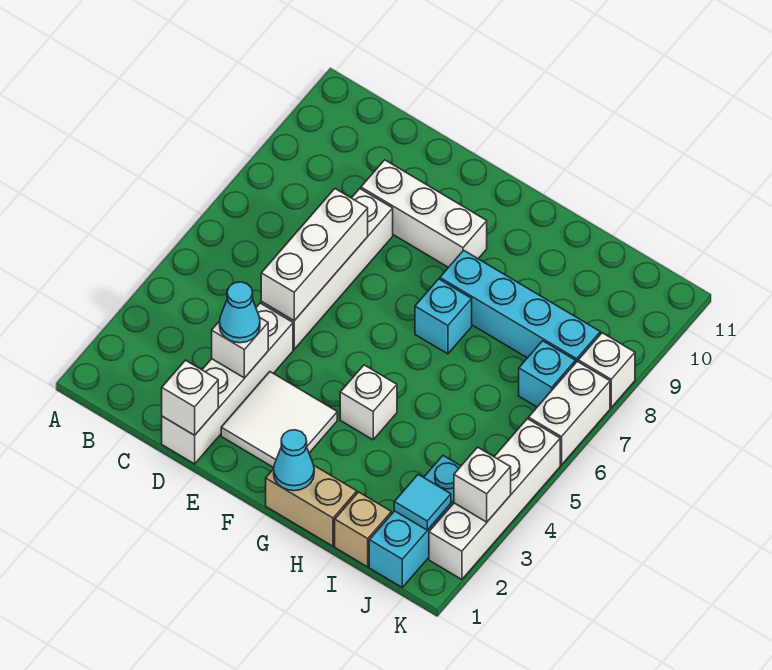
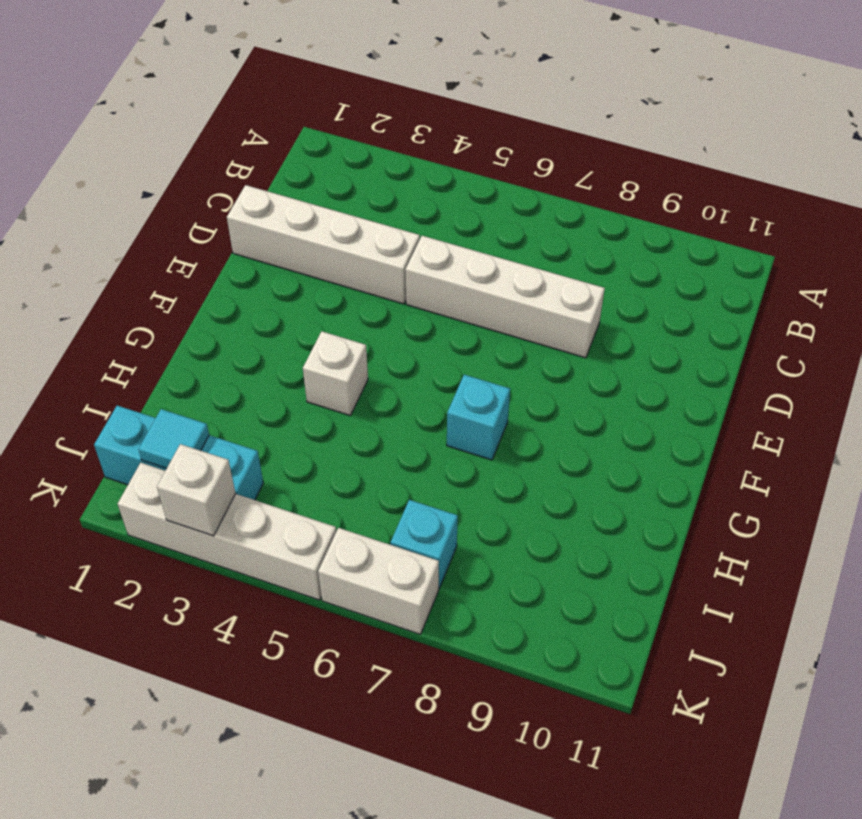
none -> white 1x3 brick [361,160,487,267]
none -> white 2x2 tile [221,372,337,468]
none -> tan 1x2 brick [266,466,357,546]

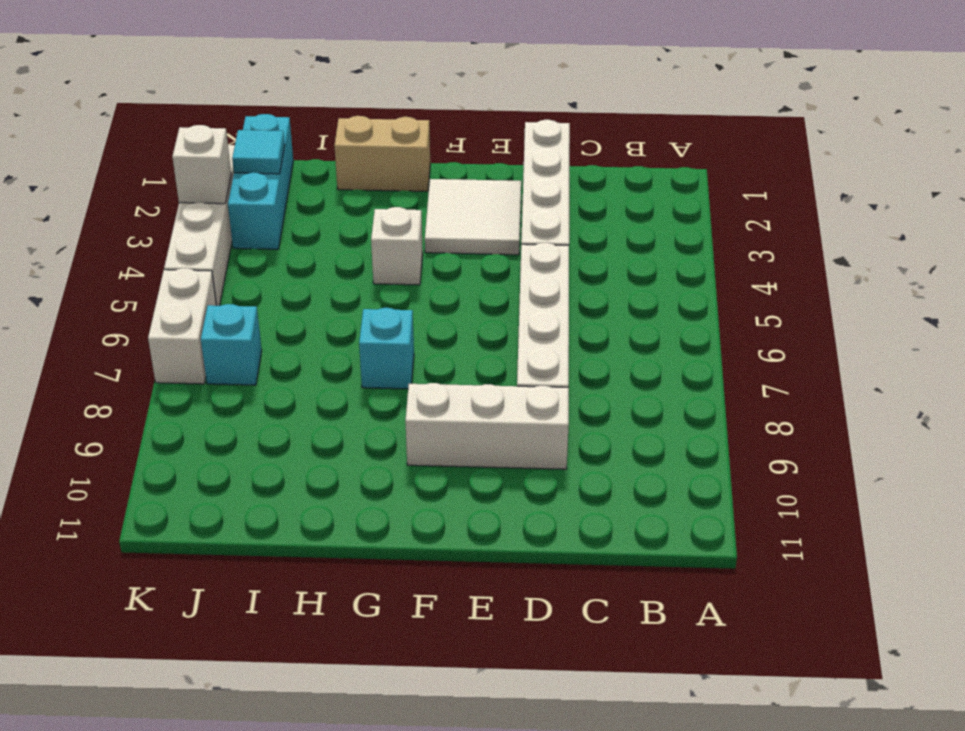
none -> cyan 1x4 brick [440,250,600,363]
none -> tan 1x1 brick [335,492,391,567]
none -> white 1x1 brick [578,333,635,407]

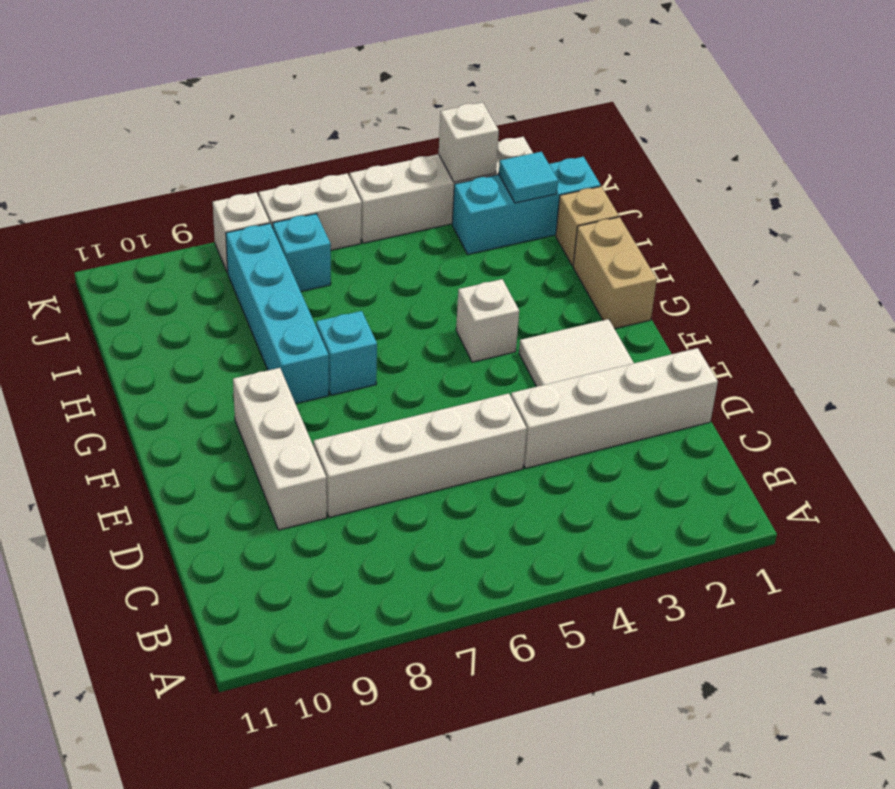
none -> white 1x1 brick [162,360,218,435]
none -> white 1x1 brick [212,318,268,378]
none -> white 1x3 brick [261,189,368,321]

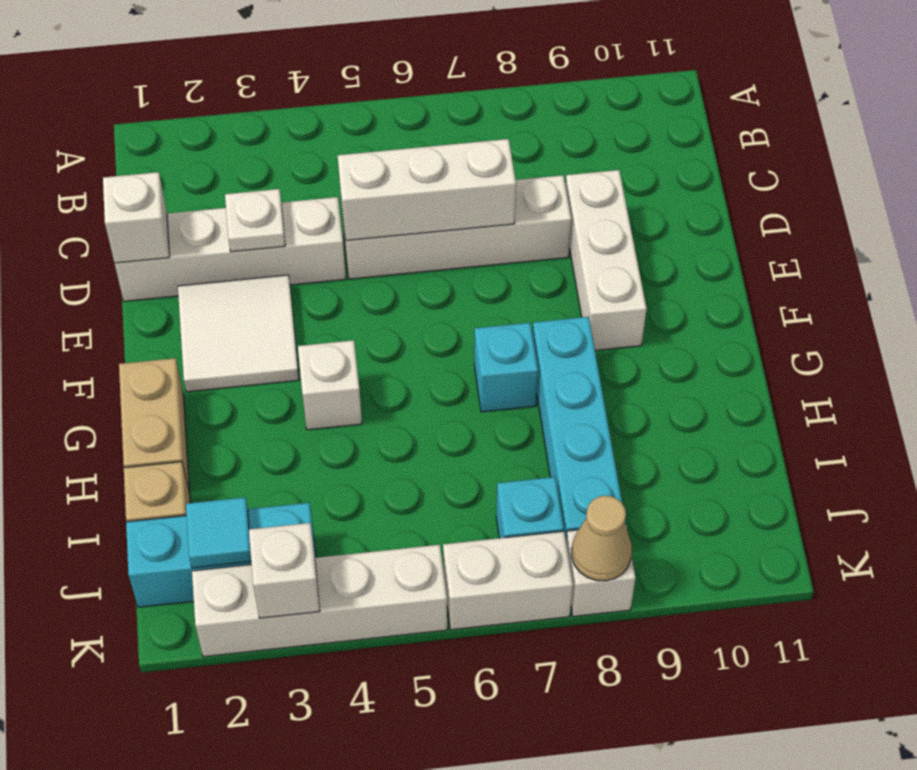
white 1x1 plate [225,189,285,252] -> white 1x1 brick [212,318,268,378]
tan 1x1 cone [572,496,632,581] -> none
none -> cyan 1x1 cone [274,430,314,491]
none -> cyan 1x1 cone [220,282,260,343]

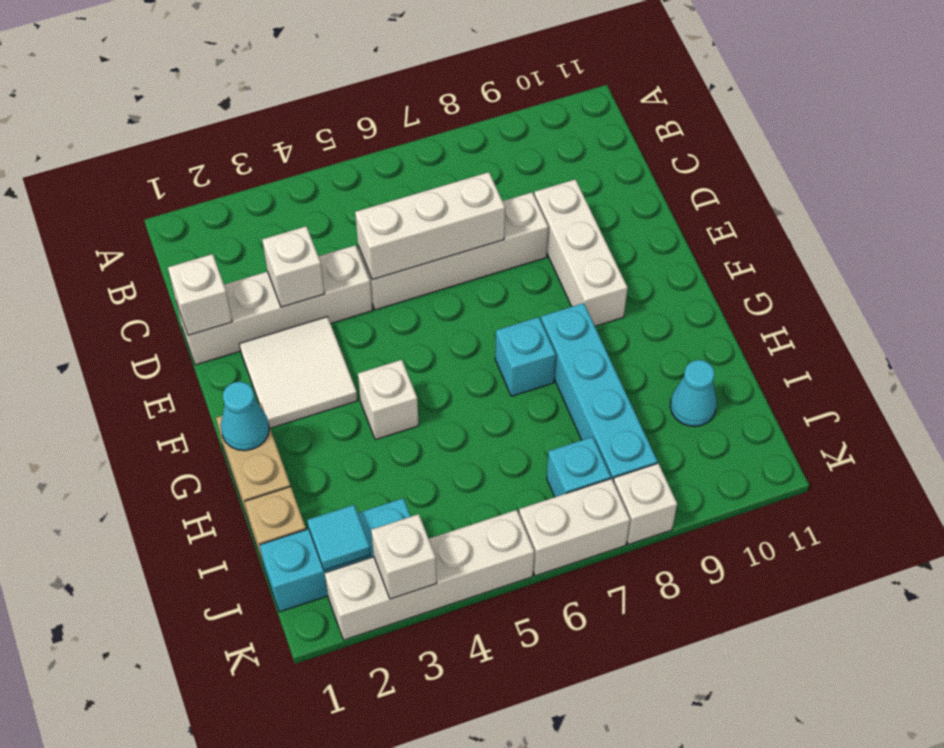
cyan 1x1 cone [670,360,717,427] -> cyan 1x1 cone moved to [220,282,260,343]

